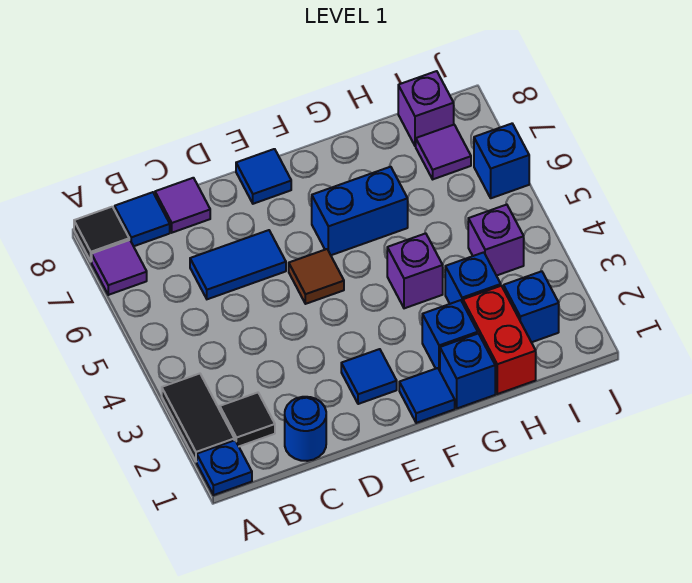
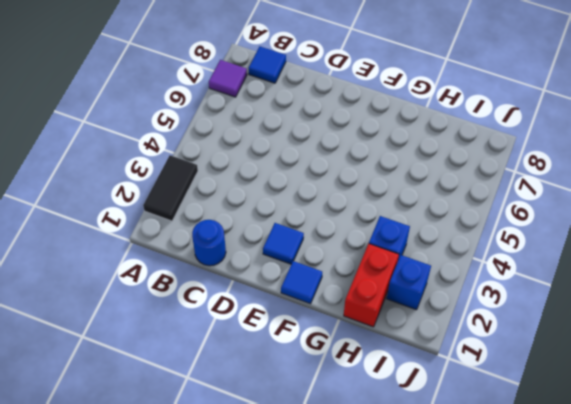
none -> blue 1x1 plate [197,440,252,495]
none -> black 1x1 tile [74,207,129,261]
none -> black 1x1 tile [220,393,275,446]

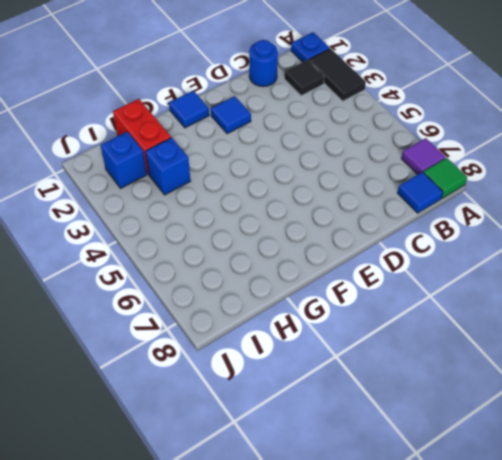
green 1x1 tile [423,158,467,198] -> black 1x1 tile [74,207,129,261]
none -> blue 1x2 tile [190,230,286,299]
none -> purple 1x1 tile [155,178,210,233]
none -> brown 1x1 tile [289,249,344,304]

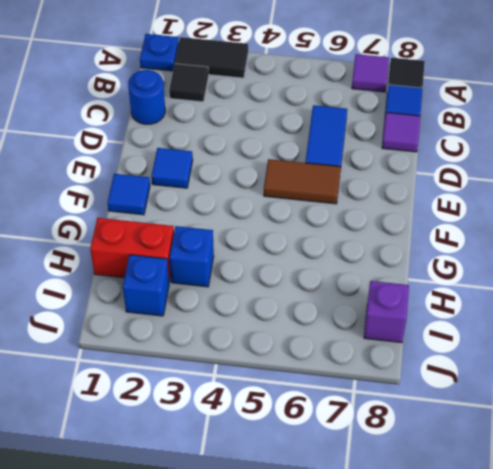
brown 1x2 tile [264,159,341,204] -> brown 1x1 tile [289,249,344,304]
none -> blue 1x1 tile [236,149,291,204]
none -> blue 1x2 brick [312,167,408,255]
none -> blue 1x1 brick [440,334,495,408]

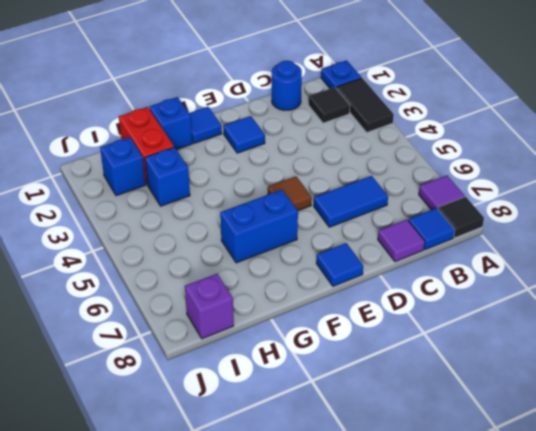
none -> blue 1x1 brick [422,300,478,371]
none -> purple 1x1 brick [387,233,443,308]
none -> purple 1x1 brick [468,205,524,276]

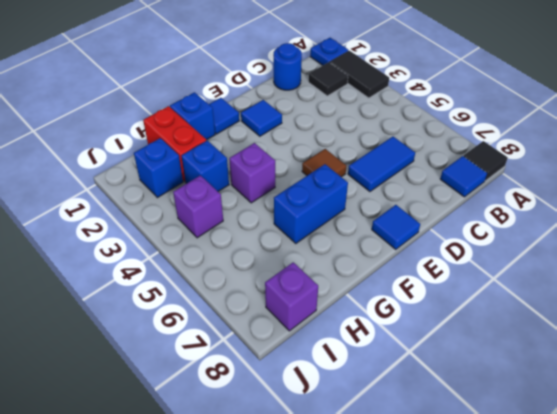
none -> purple 1x1 tile [92,240,147,295]
none -> purple 1x1 tile [155,178,210,233]
none -> blue 1x1 brick [422,300,478,371]

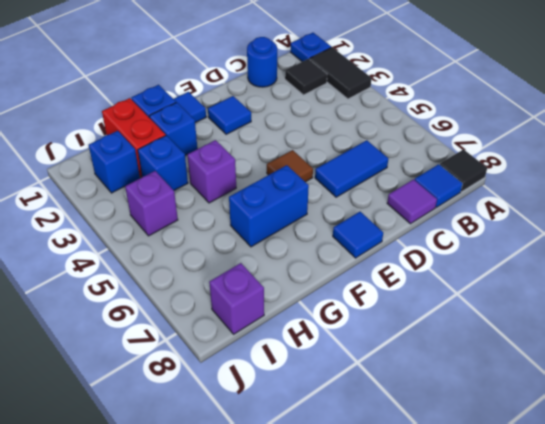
none -> purple 1x1 tile [92,240,147,295]
none -> purple 1x1 tile [416,125,471,179]
none -> blue 1x1 brick [474,124,529,198]

